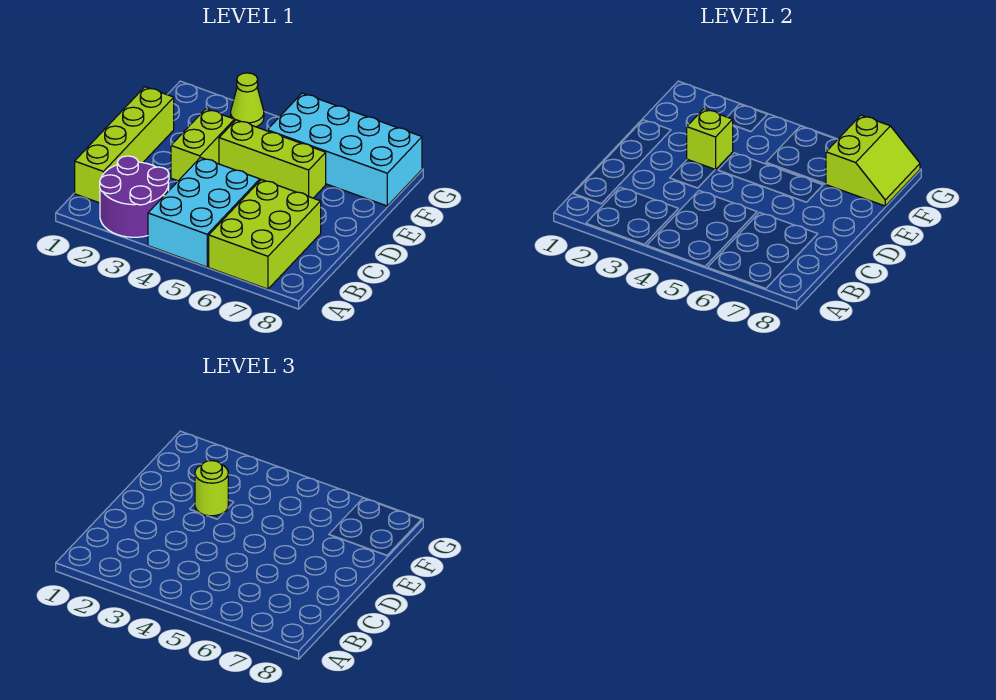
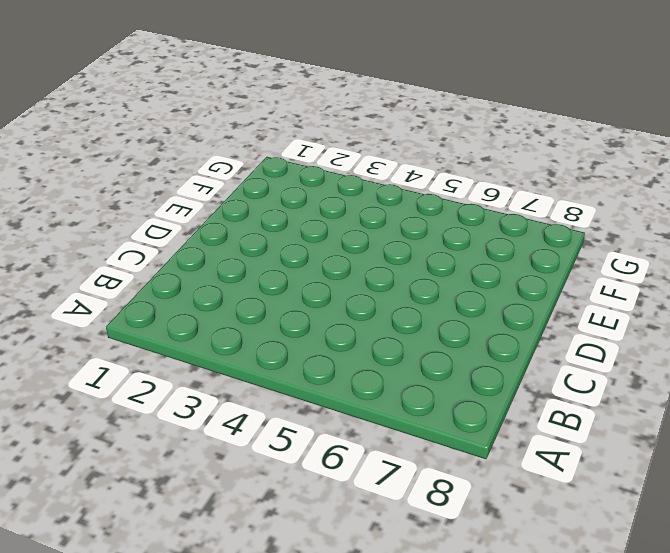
none -> purple 2x2 round brick [100,156,169,237]
none -> cyan 2x3 brick [148,157,260,267]

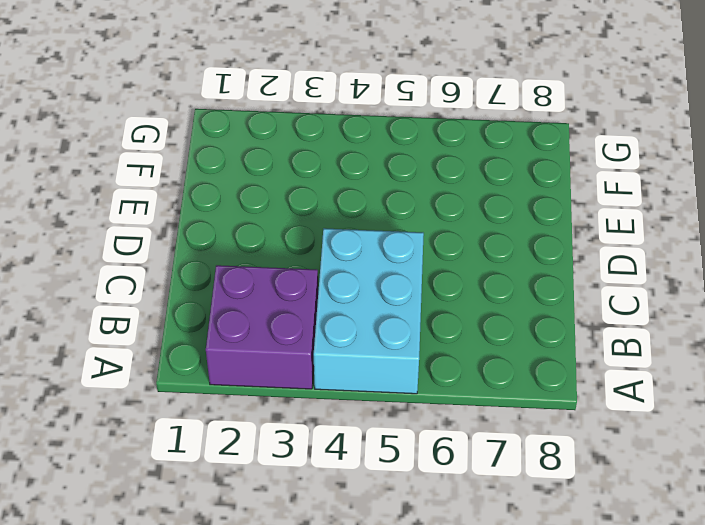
purple 2x2 brick [206,265,318,389] -> purple 2x2 round brick [100,156,169,237]
none -> lime 2x3 brick [209,179,321,289]
none -> lime 1x4 brick [75,87,174,203]

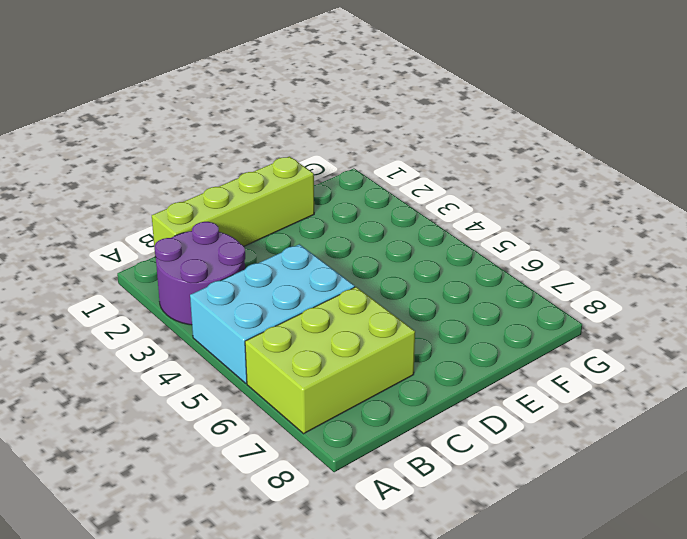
none -> lime 1x2 brick [171,109,235,181]
none -> lime 1x3 brick [219,120,326,198]

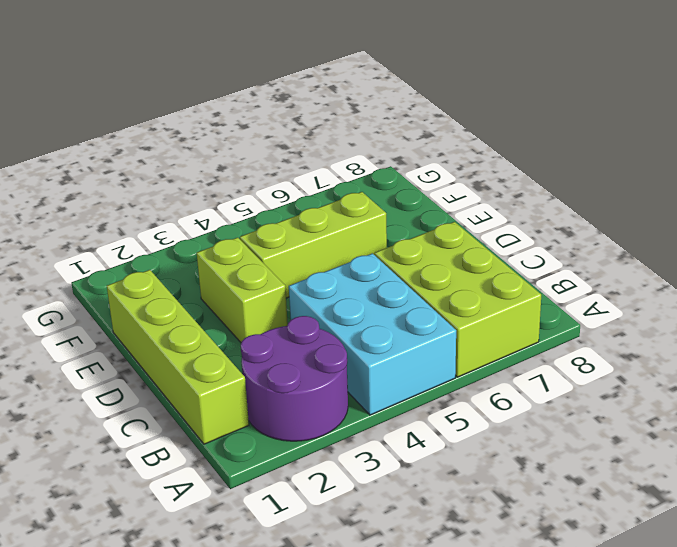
none -> cyan 2x4 brick [267,93,422,206]
none -> lime 1x1 cone [231,73,264,127]

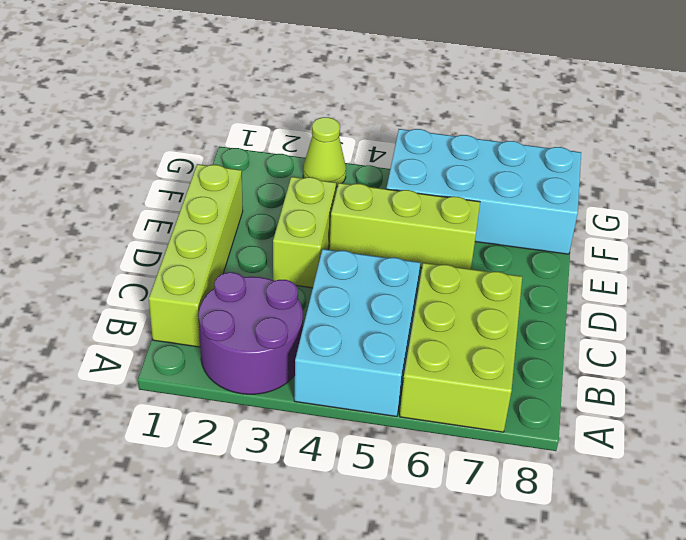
none -> lime 1x1 brick [687,109,733,170]
none -> lime 2x2 slope [826,115,920,206]

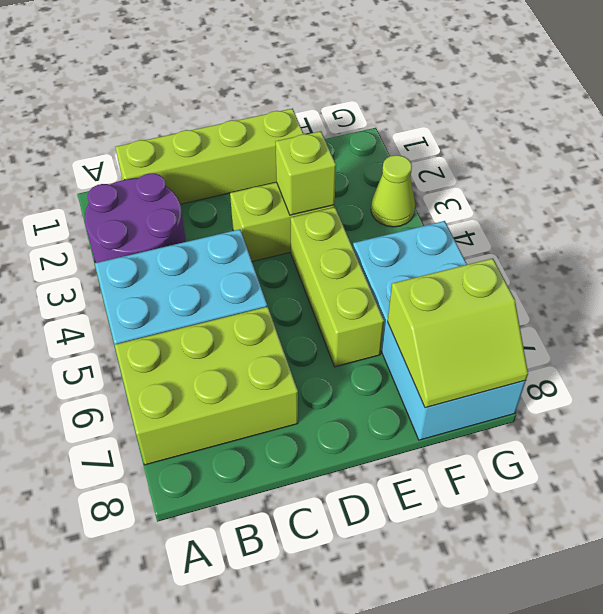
none -> lime 1x1 round brick [195,461,228,516]

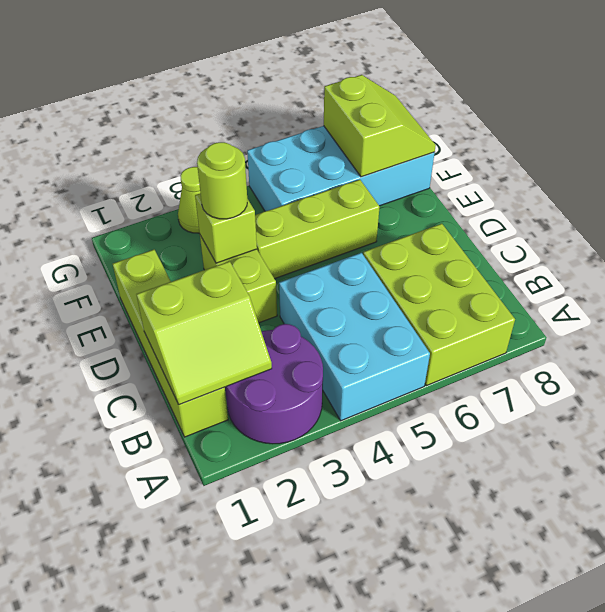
lime 2x2 slope [136,261,272,405] -> none

